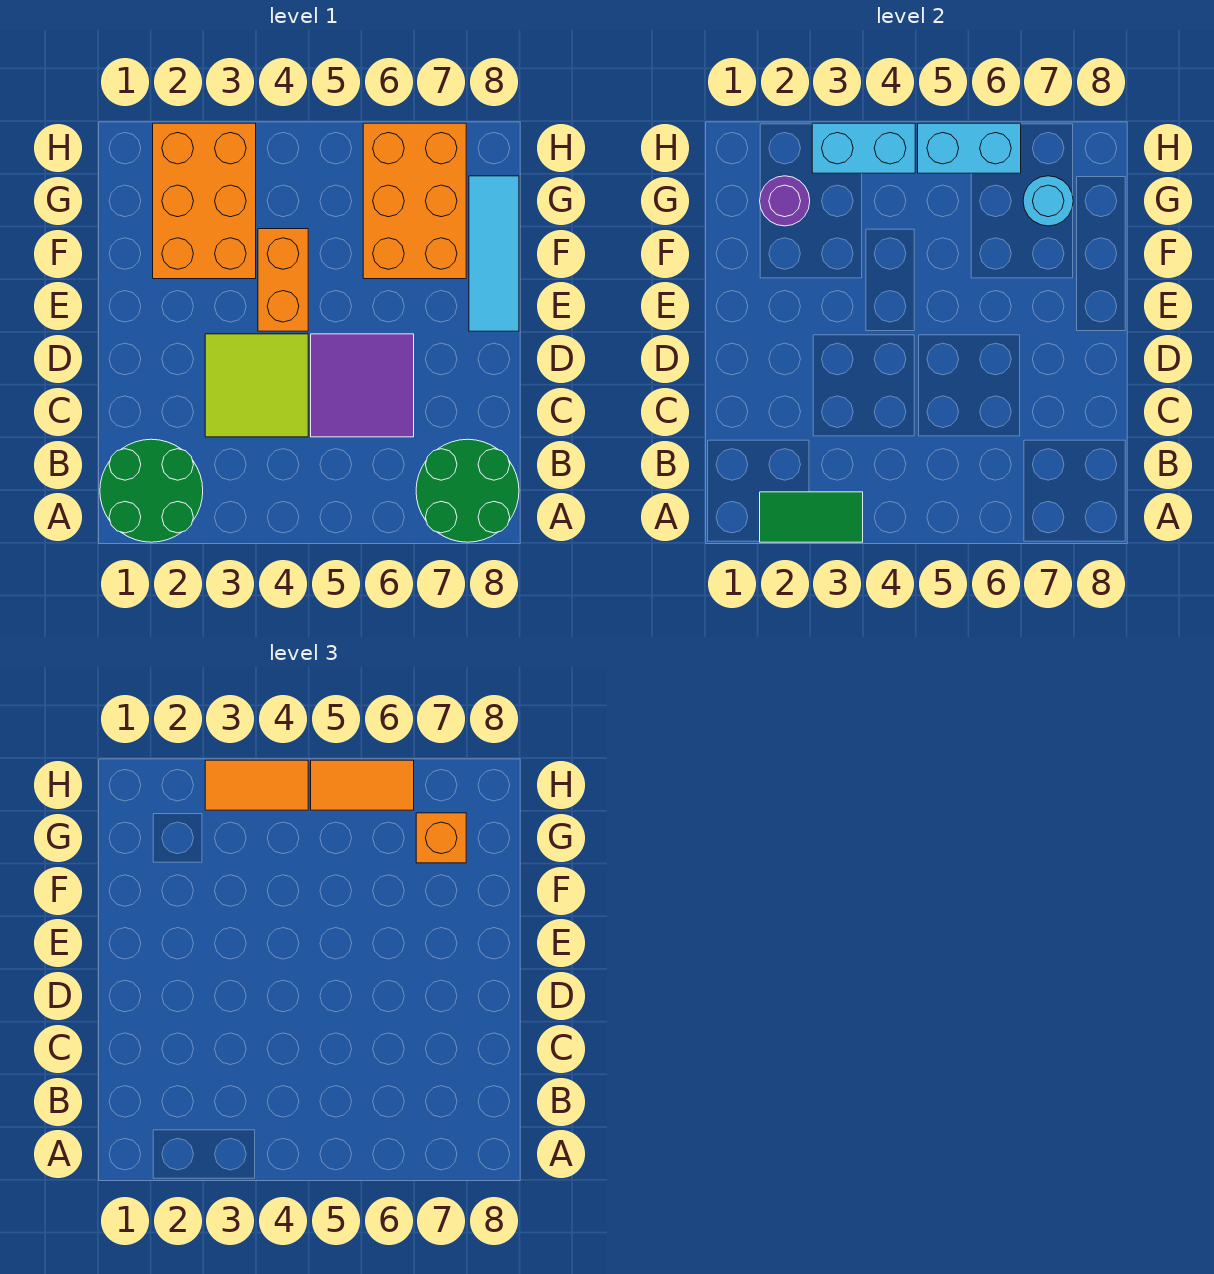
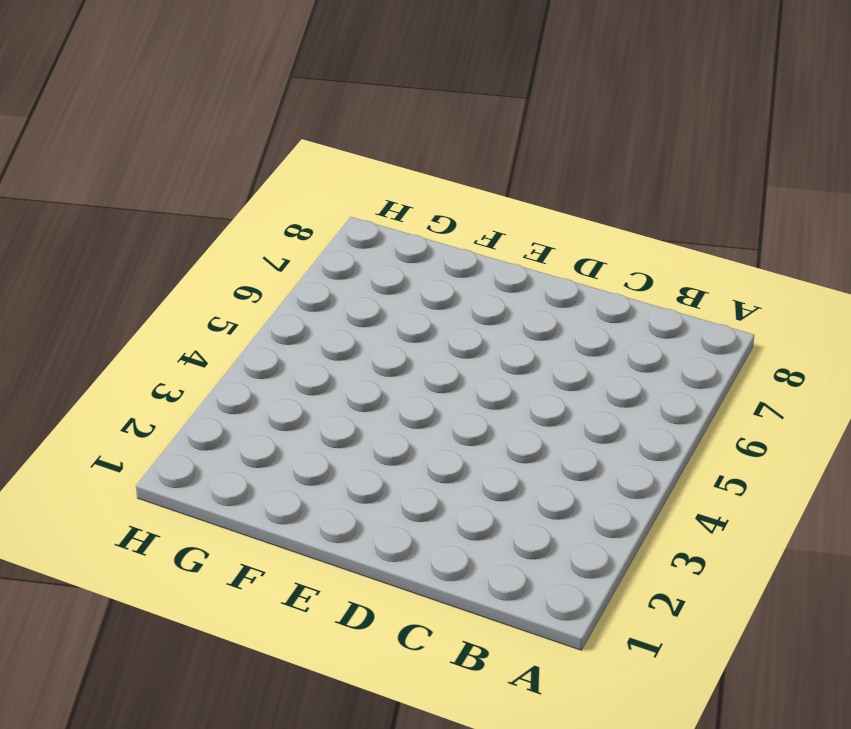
none -> green 2x2 round brick [100,439,203,542]
none -> green 2x2 round brick [416,439,519,542]
none -> lime 2x2 tile [205,334,308,437]

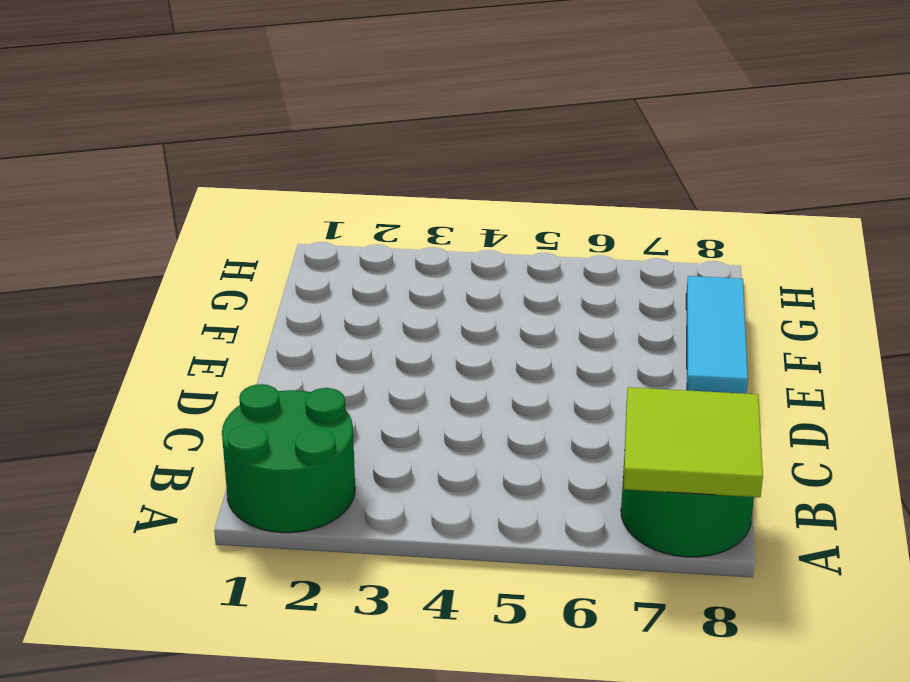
lime 2x2 tile [623,387,763,497] -> lime 2x2 tile moved to [205,334,308,437]
none -> purple 2x2 tile [311,334,414,437]
none -> orange 1x2 brick [258,229,308,331]
none -> orange 2x3 brick [153,123,256,279]

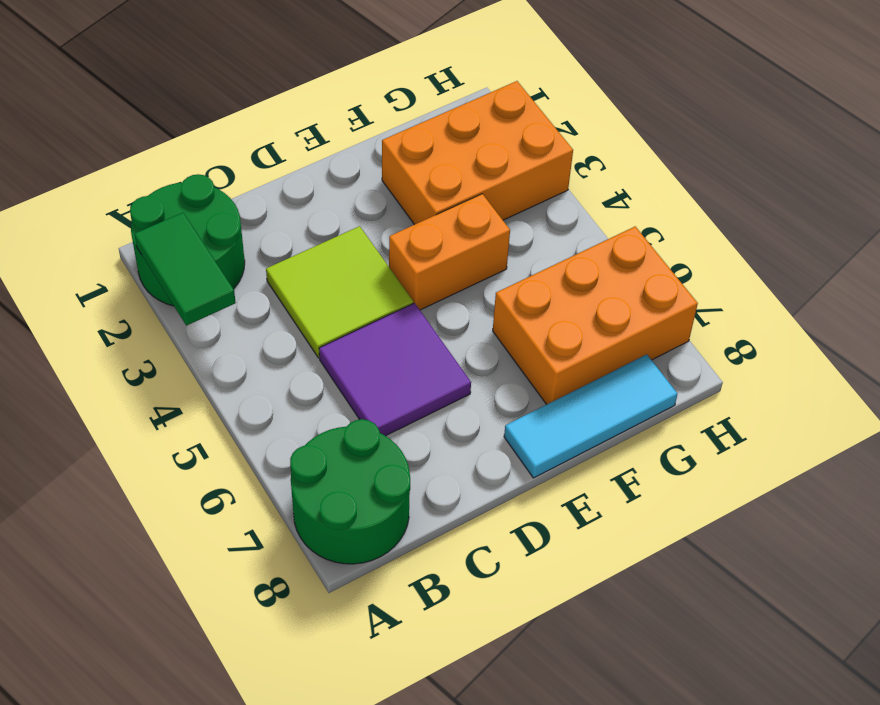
none -> purple 1x1 round brick [760,176,810,226]
none -> cyan 1x1 round brick [1023,176,1073,226]
none -> cyan 1x2 brick [812,123,915,173]

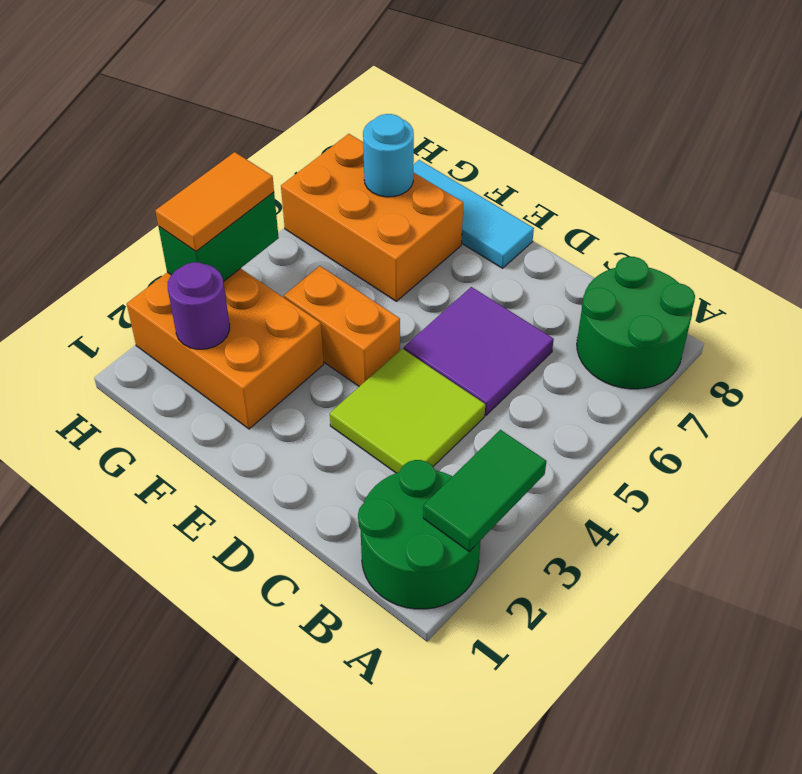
green 1x2 brick [159,192,279,282] -> cyan 1x2 brick [812,123,915,173]
none -> cyan 1x2 brick [918,123,1021,173]
none -> orange 1x1 brick [416,813,466,863]
none -> orange 1x2 tile [311,760,414,810]

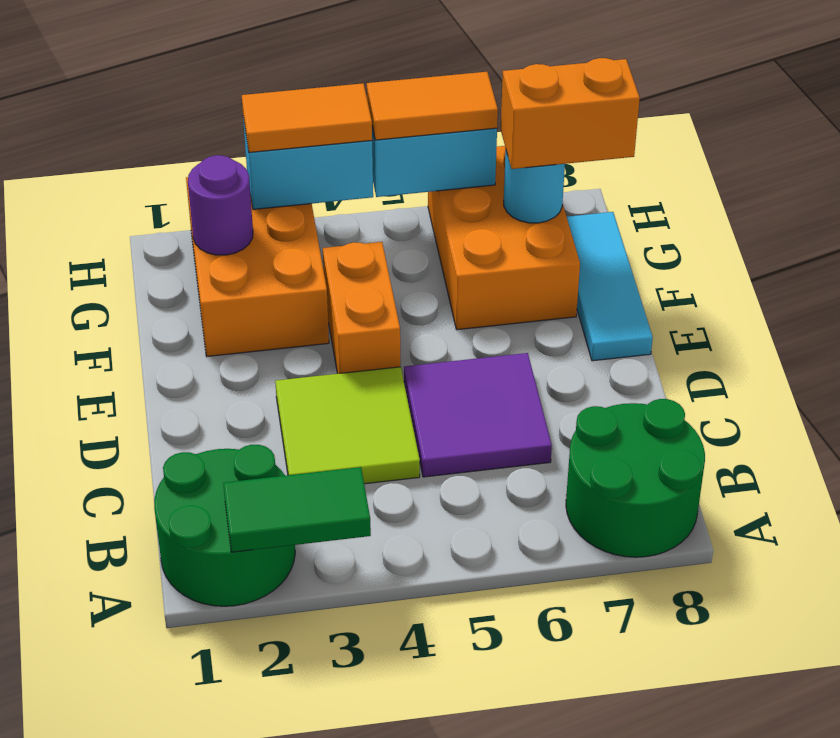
orange 1x2 brick [501,58,640,169] -> orange 1x1 brick [416,813,466,863]

